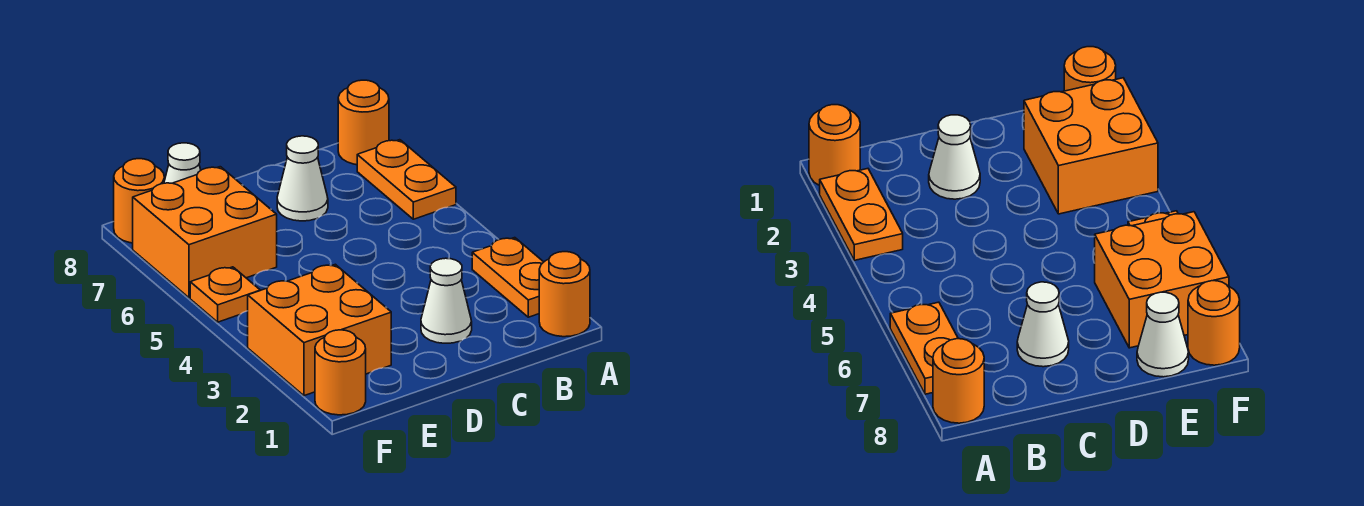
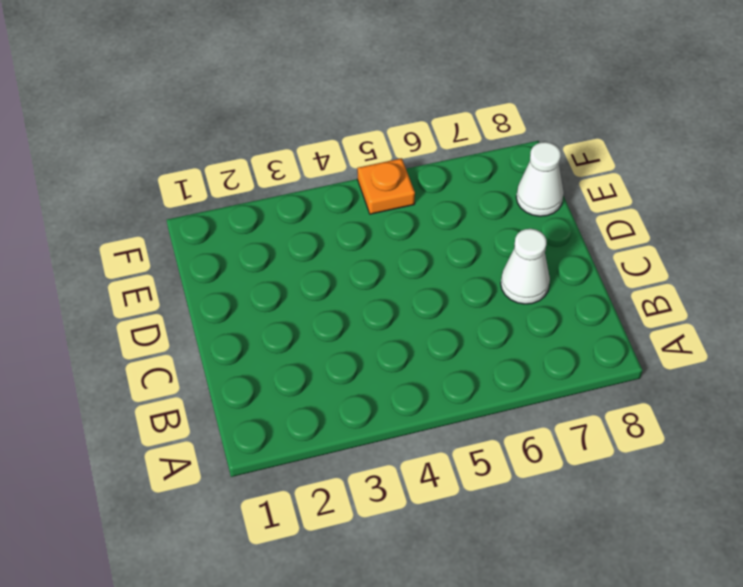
none -> orange 1x1 round brick [539,252,590,337]
none -> orange 1x2 plate [472,238,543,317]
none -> orange 1x2 plate [357,140,456,219]

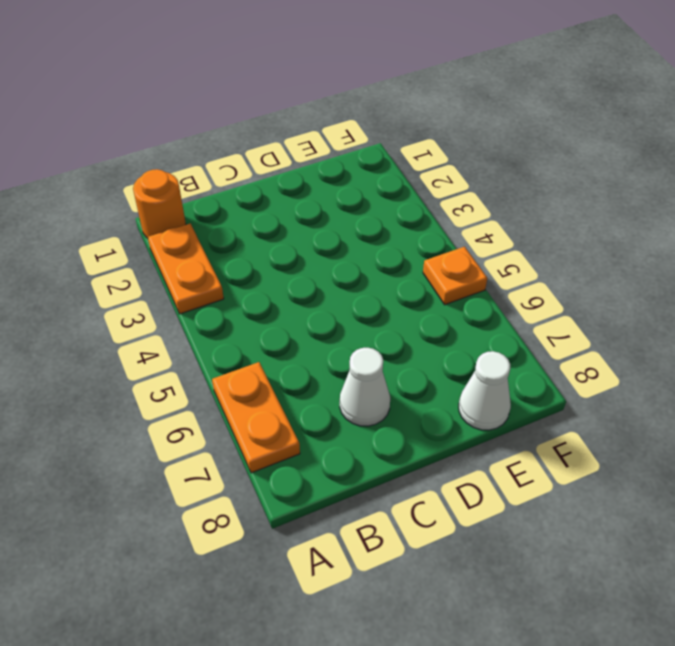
none -> orange 1x1 round brick [338,80,389,165]
none -> white 1x1 cone [421,258,472,343]
none -> orange 2x2 brick [248,264,391,396]

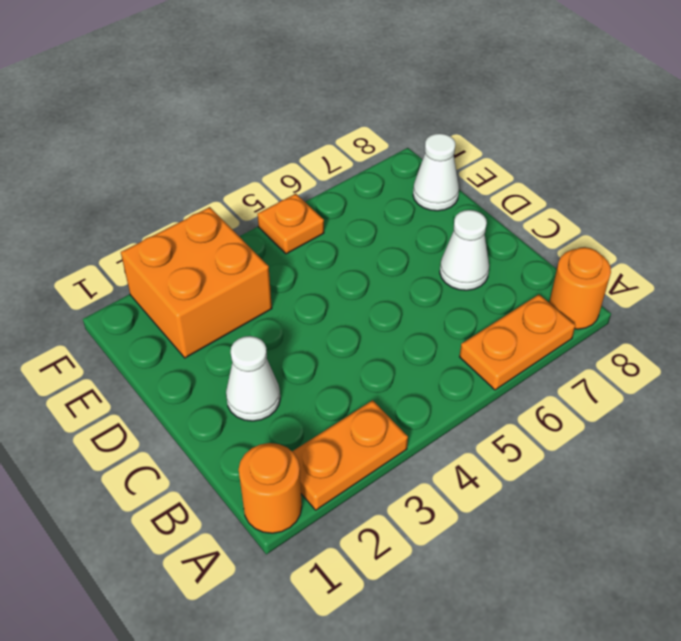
none -> orange 2x2 brick [133,167,277,298]
none -> orange 1x1 round brick [315,330,366,415]
none -> orange 1x1 round brick [114,159,164,243]

